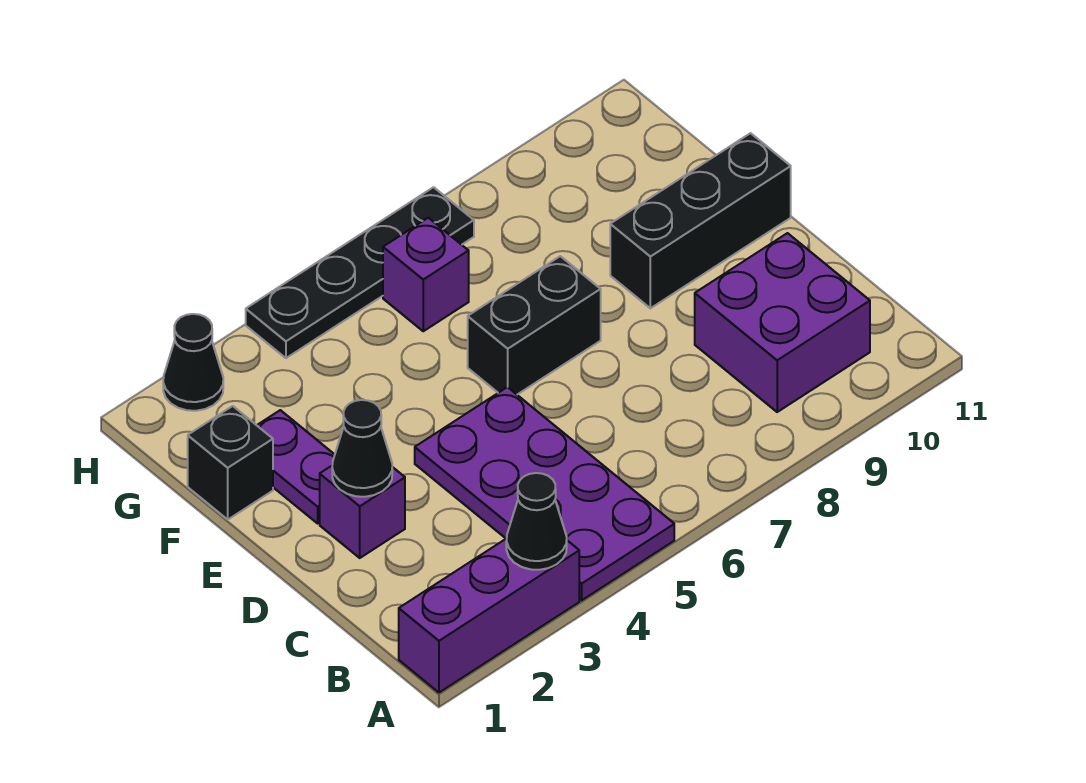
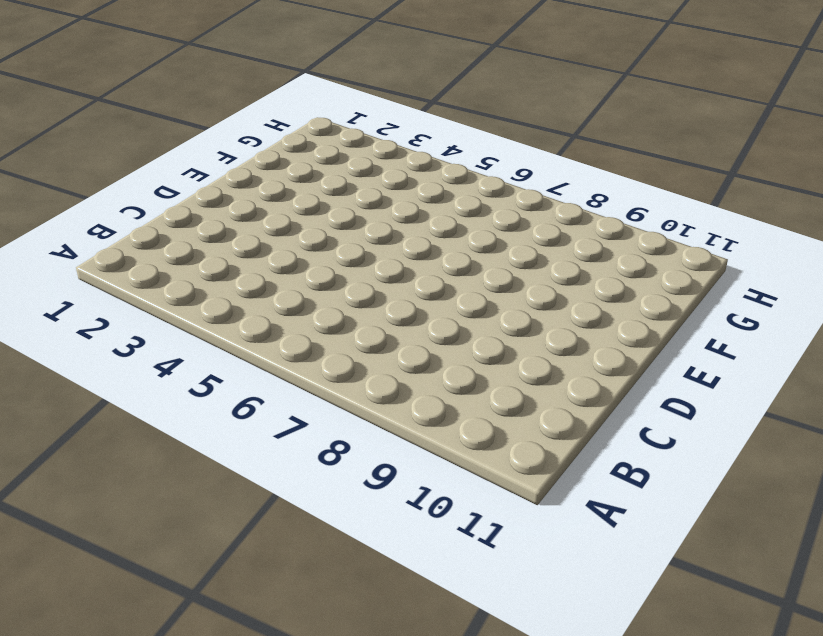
none -> purple 1x3 brick [399,538,579,693]
none -> purple 2x4 plate [415,387,674,600]
none -> purple 2x2 brick [695,233,870,412]

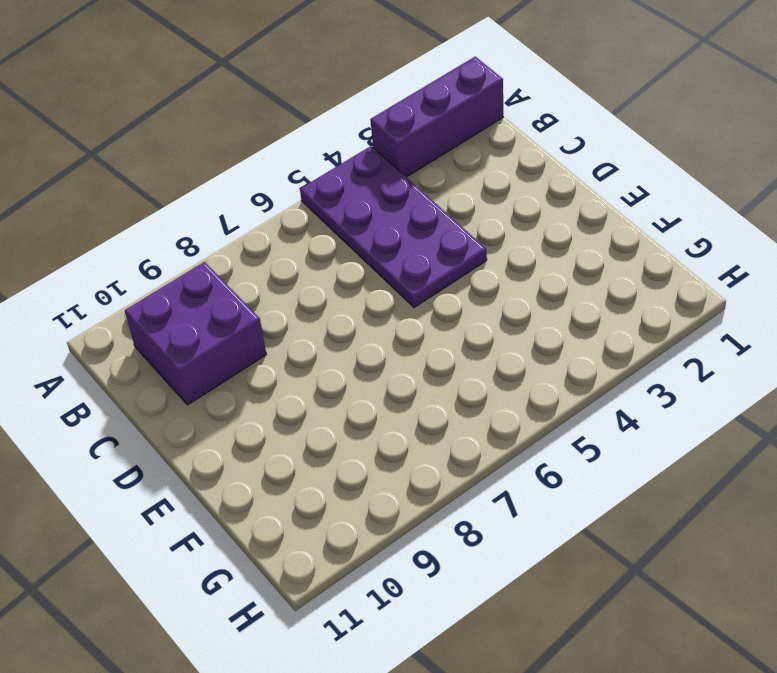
none -> purple 1x1 brick [320,466,405,558]
none -> purple 1x2 plate [257,410,335,523]
none -> black 1x2 brick [468,256,601,394]

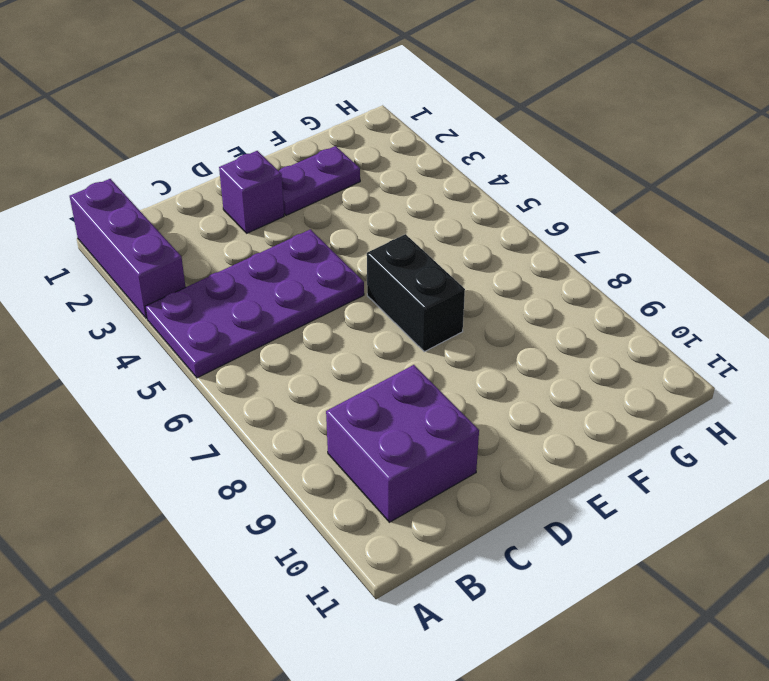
none -> black 1x3 brick [610,133,791,308]
none -> black 1x1 brick [188,406,273,519]
none -> purple 1x1 brick [383,218,469,331]

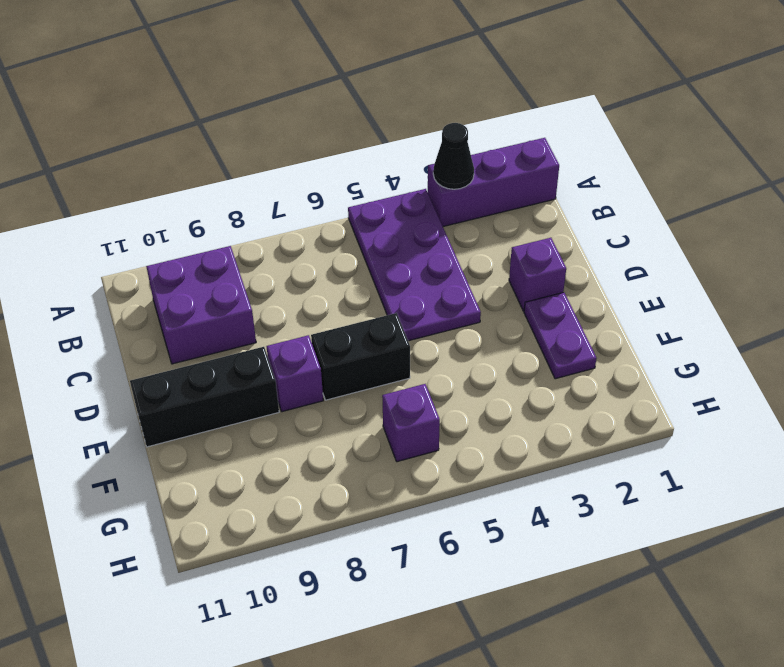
purple 1x1 brick [266,335,323,412] -> none
none -> black 1x1 brick [188,406,273,519]
none -> black 1x1 cone [163,314,223,411]
none -> black 1x4 plate [246,187,474,358]

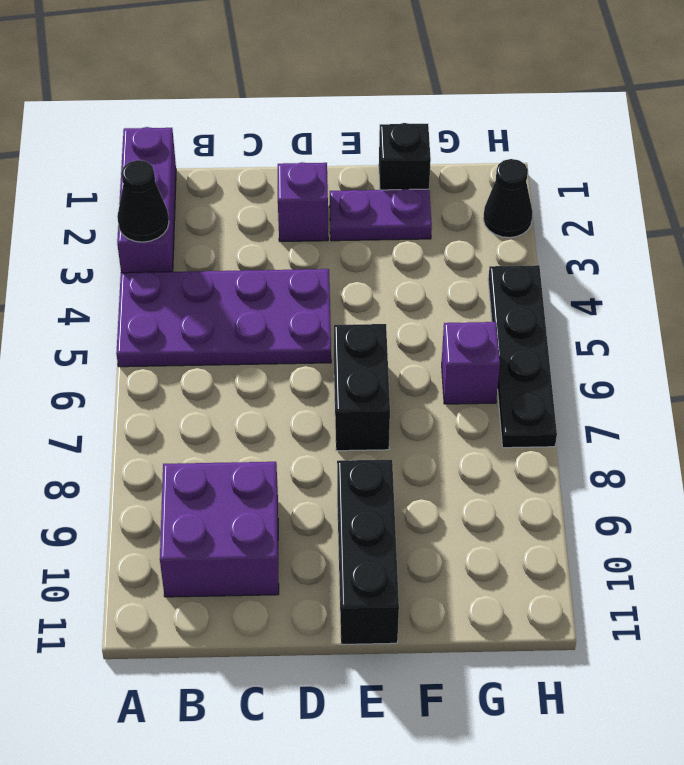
none -> black 1x1 cone [332,400,392,497]

